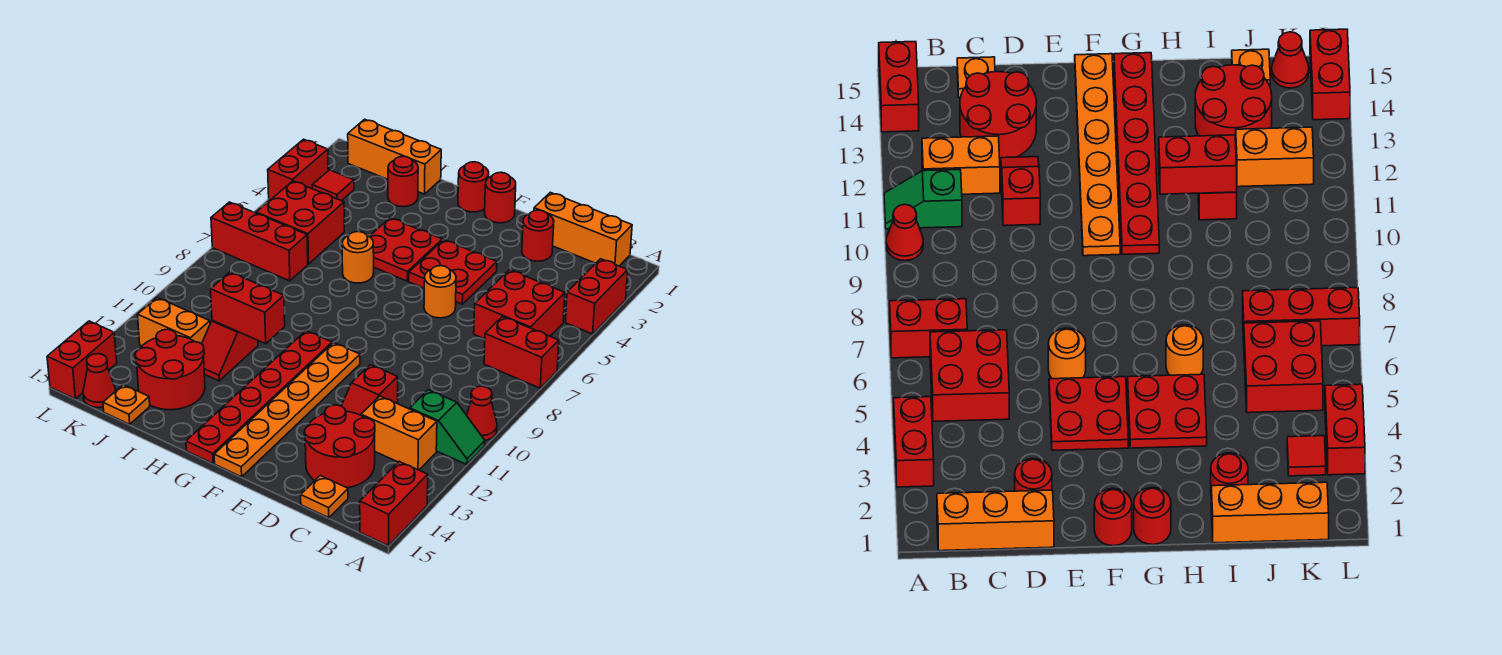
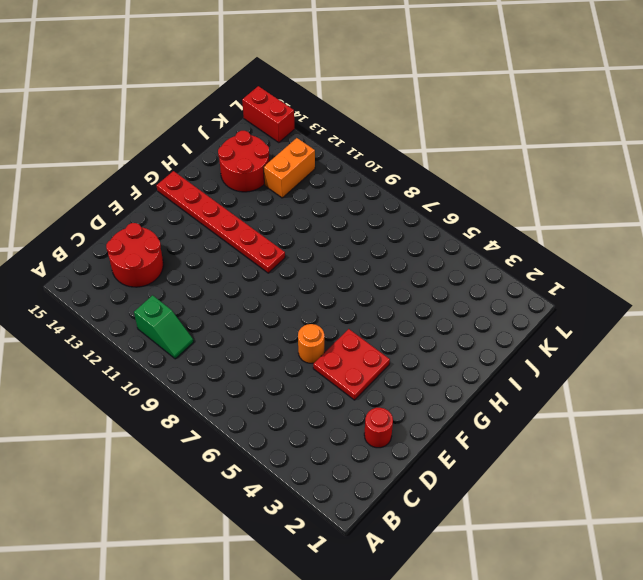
green 1x2 slope [134,295,194,359] -> green 1x2 slope turned to [410,390,485,464]
none -> red 1x2 brick [565,259,628,334]
none -> red 1x2 brick [484,317,559,388]
none -> red 1x1 cone [467,386,497,440]
none -> red 1x2 brick [360,461,428,545]

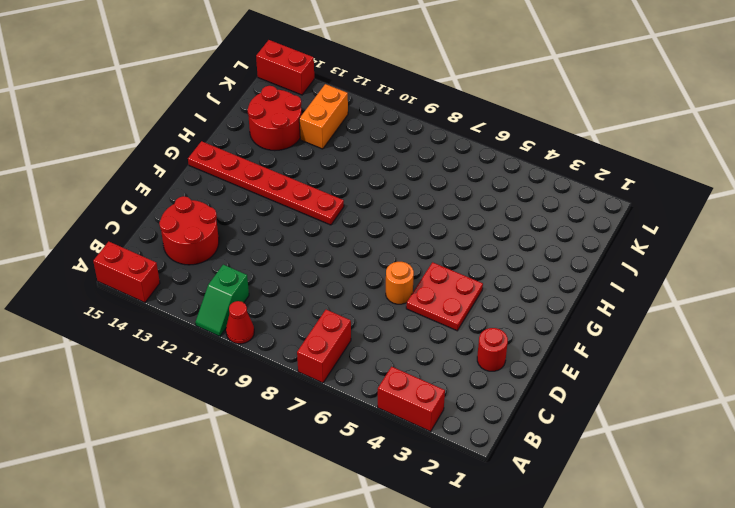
none -> orange 1x3 brick [534,192,632,266]
none -> red 2x2 brick [474,270,565,339]
none -> orange 1x2 brick [361,396,437,470]
none -> orange 1x1 plate [301,476,348,518]

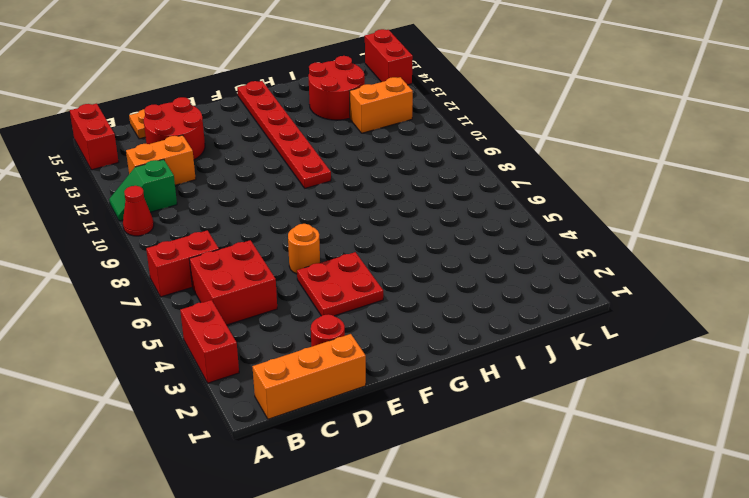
none -> red 1x2 slope [342,365,398,415]
none -> red 1x1 round brick [485,172,516,223]
none -> orange 1x6 plate [214,343,360,477]
none -> red 1x1 round brick [458,162,489,212]

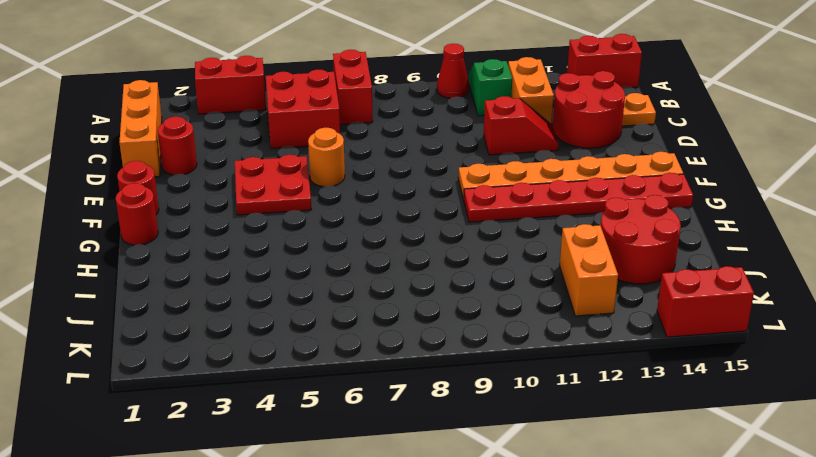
none -> red 2x2 plate [369,218,442,281]
none -> orange 1x1 round brick [342,232,374,283]
none -> orange 1x3 brick [348,119,441,194]
none -> red 1x1 round brick [388,156,418,207]

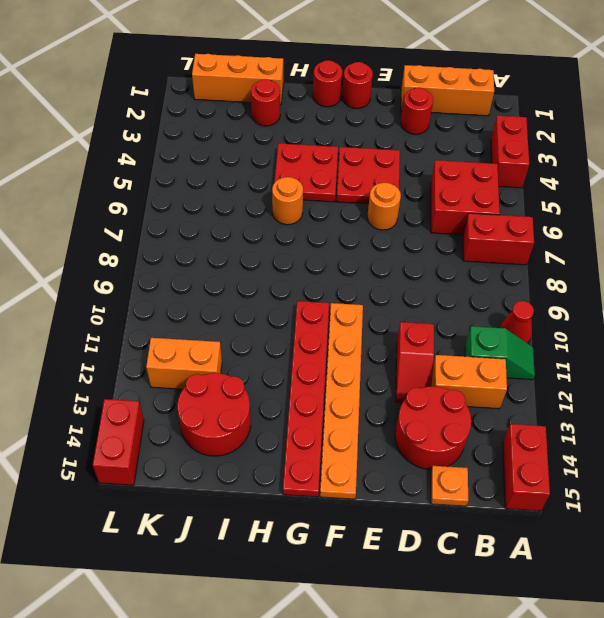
none -> red 1x2 slope [202,320,258,381]
none -> red 2x2 brick [256,181,344,264]
none -> red 1x3 brick [211,202,308,281]
none -> orange 1x1 plate [103,385,150,424]

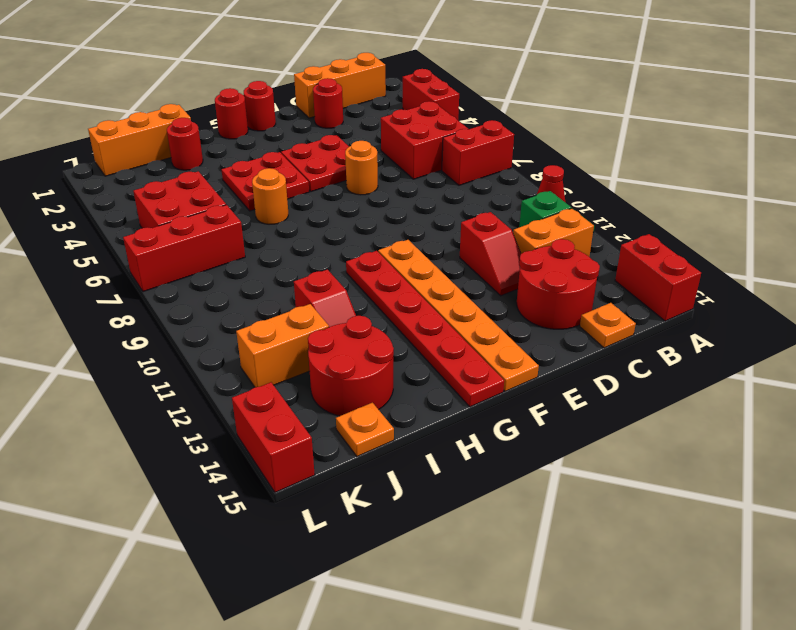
none -> red 1x1 tile [312,170,354,201]
none -> red 1x1 cone [83,354,116,408]
none -> red 1x2 brick [268,139,328,200]
none -> red 1x2 brick [211,272,285,344]

